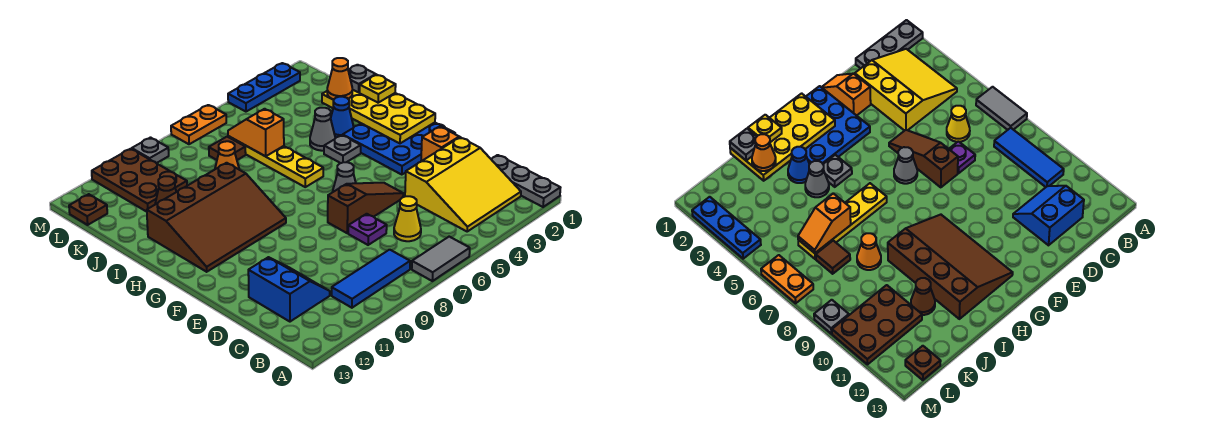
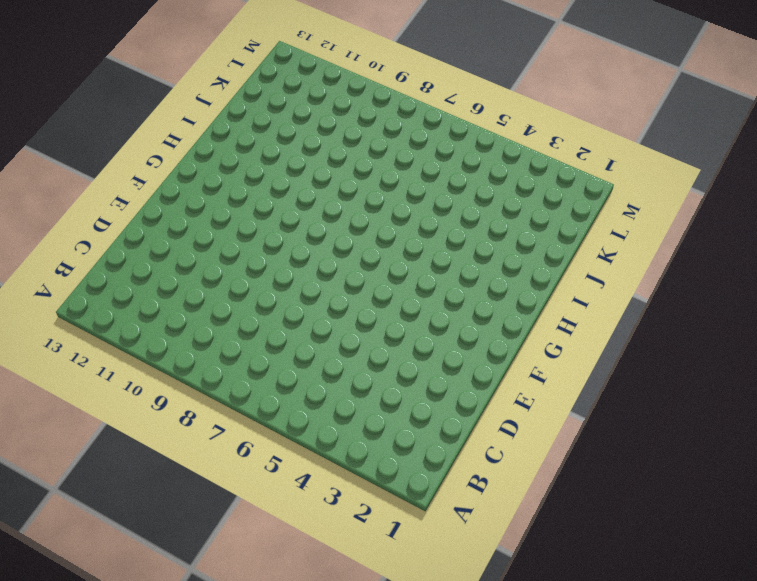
none -> grey 1x3 plate [491,155,561,207]
none -> grey 1x2 tile [412,237,470,281]
none -> yellow 3x3 slope [405,137,521,231]

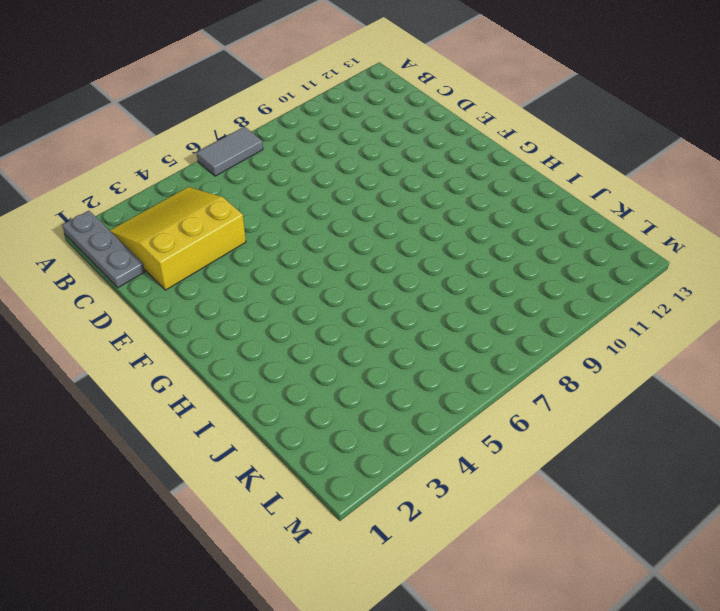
none -> blue 1x3 tile [332,250,410,308]
none -> yellow 1x1 cone [394,196,421,241]
none -> blue 2x2 slope [248,257,330,322]

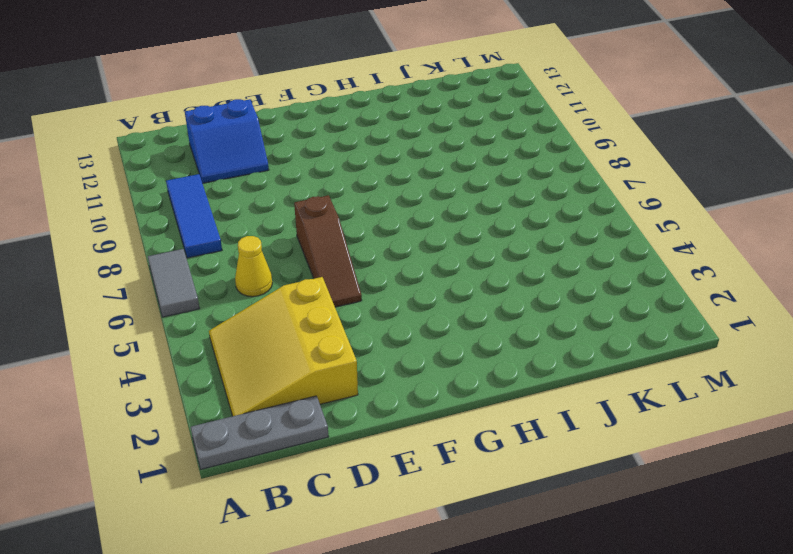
none -> purple 1x1 plate [348,214,387,245]
none -> orange 1x2 slope [421,126,460,161]
none -> blue 3x3 plate [343,123,455,175]

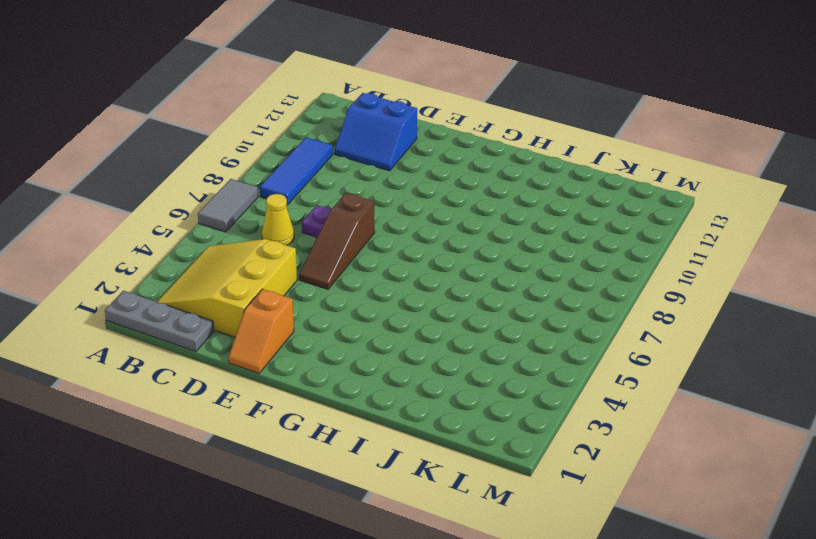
none -> blue 3x3 plate [343,123,455,175]
none -> grey 1x1 cone [333,162,356,192]
none -> brown 3x4 slope [147,163,286,272]

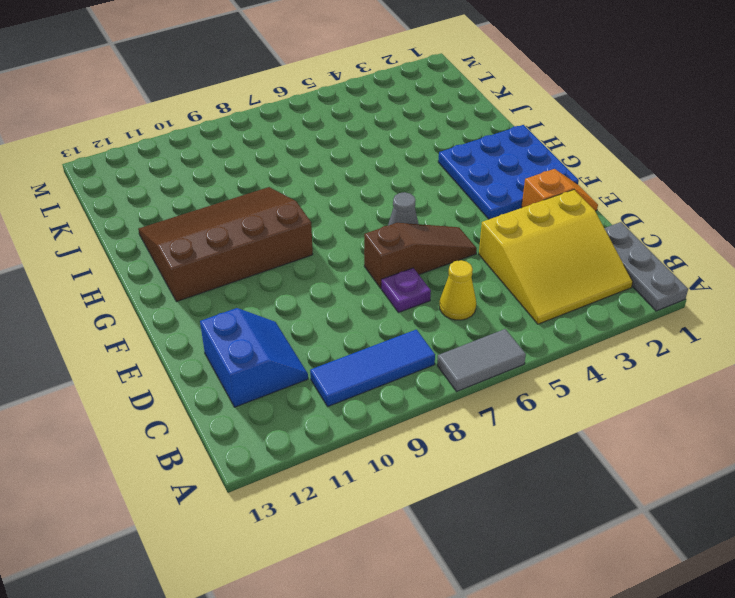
brown 3x4 slope [138,187,313,302] -> brown 3x4 slope turned to [147,163,286,272]
none -> grey 1x1 plate [324,135,361,163]
none -> yellow 1x4 plate [228,136,323,187]
none -> blue 1x1 cone [331,97,354,138]

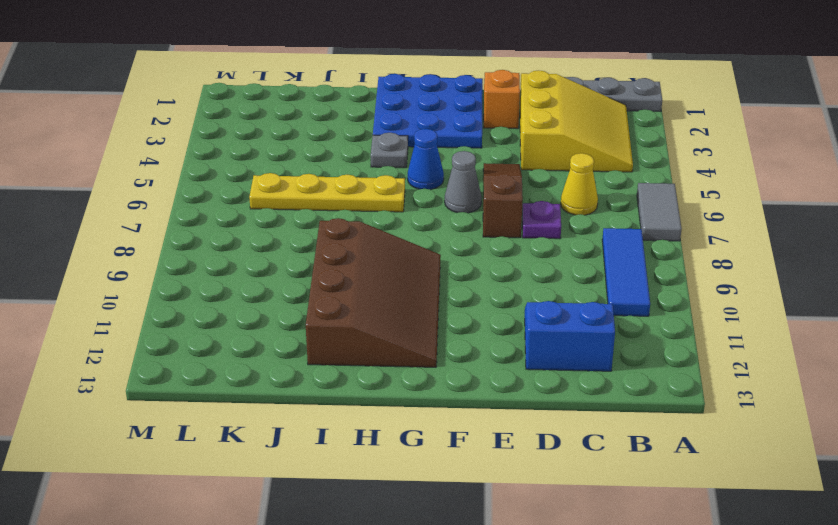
blue 1x1 cone [408,129,444,190] -> blue 1x1 cone moved to [331,97,354,138]
none -> grey 1x1 cone [310,108,335,151]
none -> orange 1x1 cone [215,141,239,169]
none -> brown 1x1 cone [155,176,176,204]

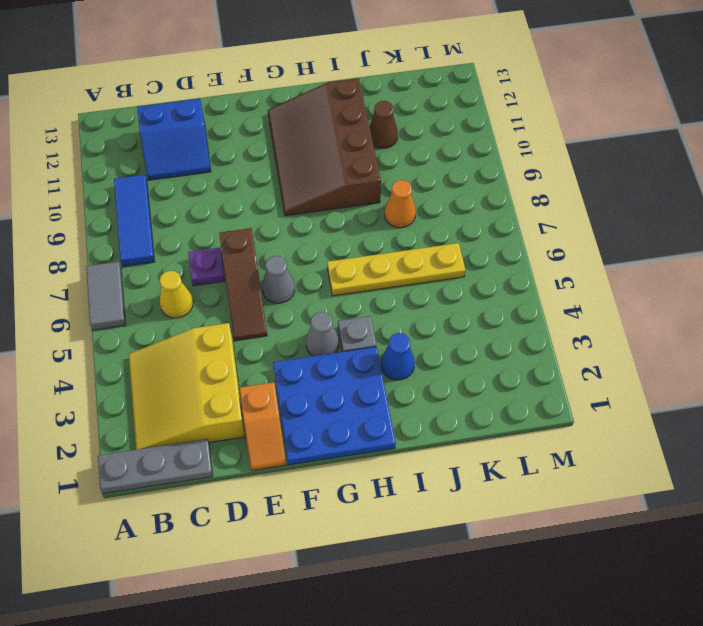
grey 1x1 cone [306,312,339,356] -> grey 1x1 cone moved to [310,108,335,151]
none -> brown 1x1 tile [209,137,246,160]
none -> brown 2x3 plate [92,149,187,212]
none -> brown 1x1 plate [69,194,107,225]

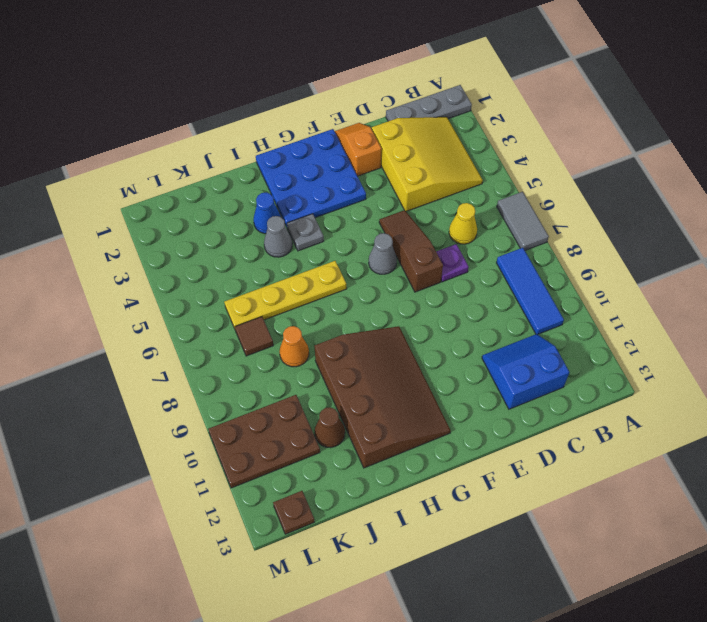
none -> blue 1x3 plate [228,63,300,112]
none -> orange 1x2 plate [171,105,226,144]
none -> grey 1x1 plate [132,138,169,163]

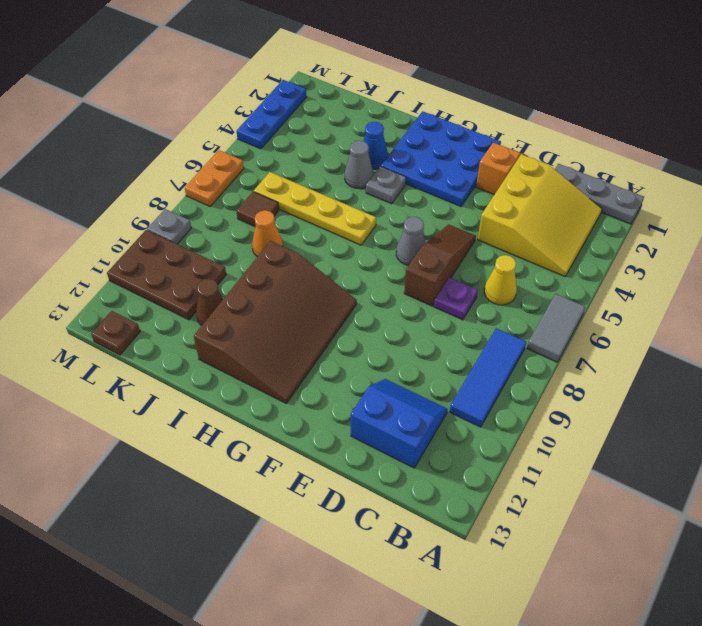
none -> yellow 2x4 plate [322,90,435,143]
none -> orange 1x2 slope [228,109,284,156]
none -> yellow 1x1 plate [360,75,396,103]

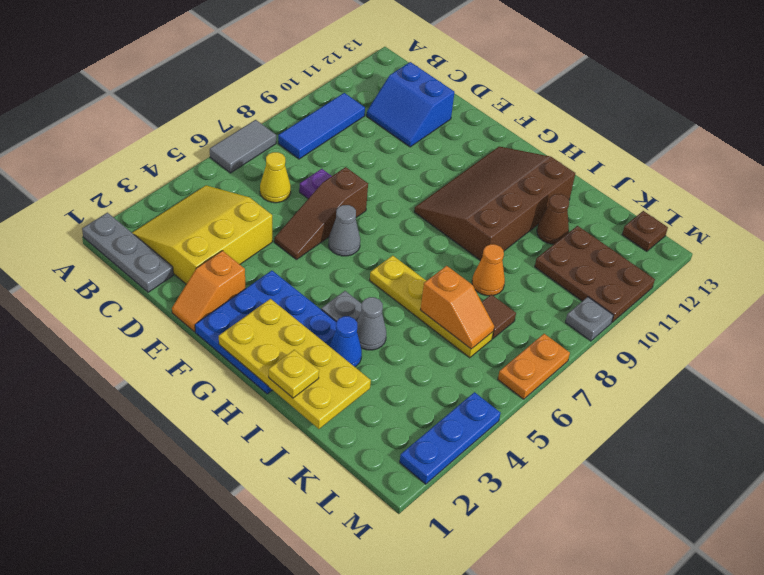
none -> grey 1x1 plate [348,65,376,92]
none -> orange 1x1 cone [327,58,352,100]

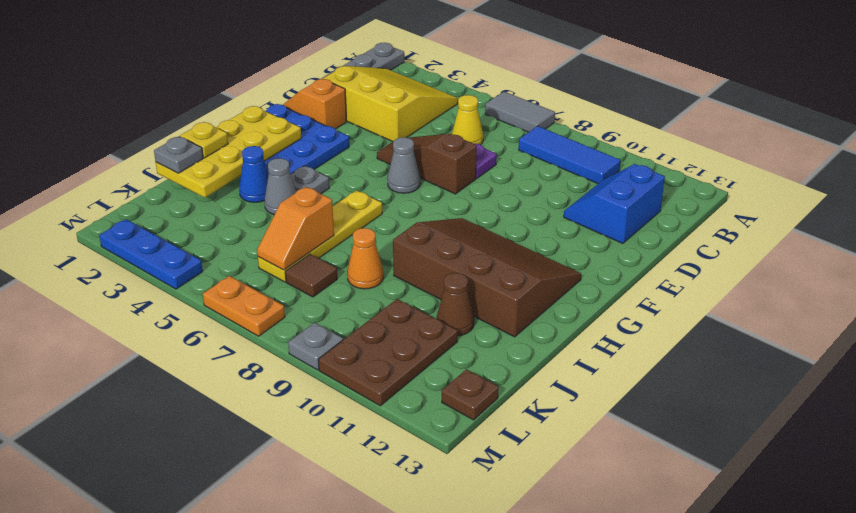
none -> orange 1x1 cone [327,58,352,100]

